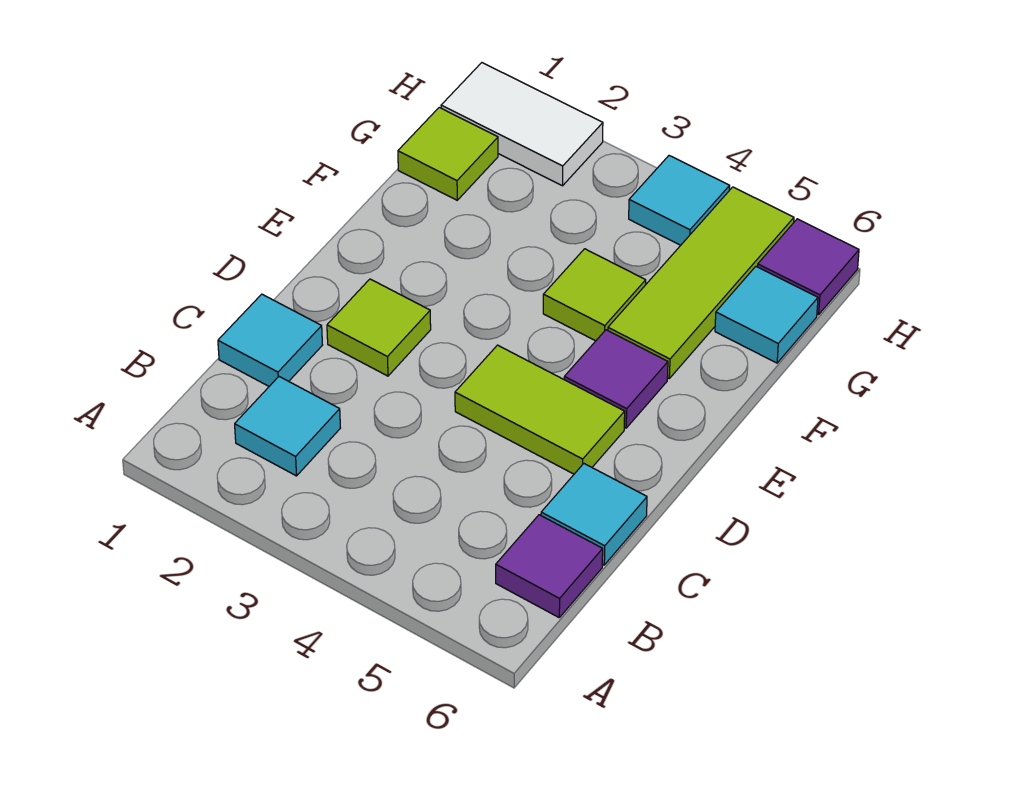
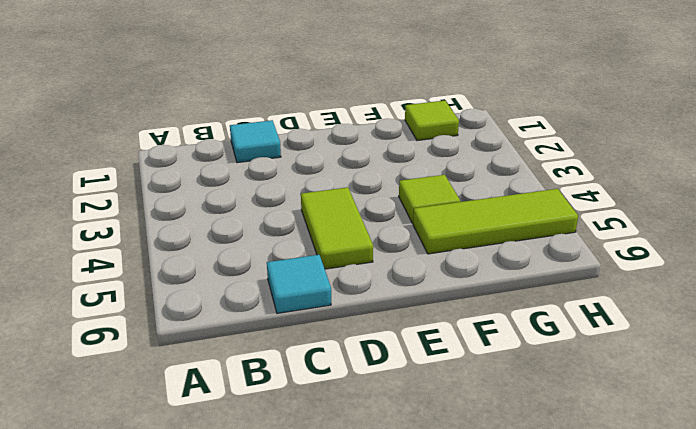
none -> cyan 1x1 tile [235,377,340,476]
none -> purple 1x1 tile [496,515,603,617]
none -> lime 1x1 tile [327,279,431,376]

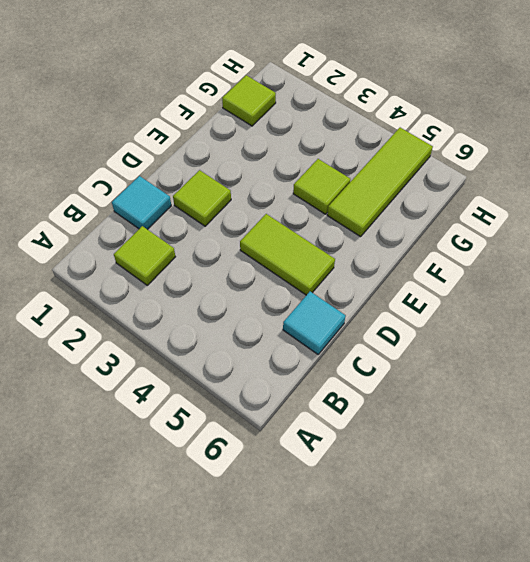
lime 1x1 tile [114,226,175,285] -> cyan 1x1 tile [235,377,340,476]
none -> purple 1x1 tile [496,515,603,617]
none -> purple 1x1 tile [564,330,668,428]
none -> cyan 1x1 tile [715,267,818,363]

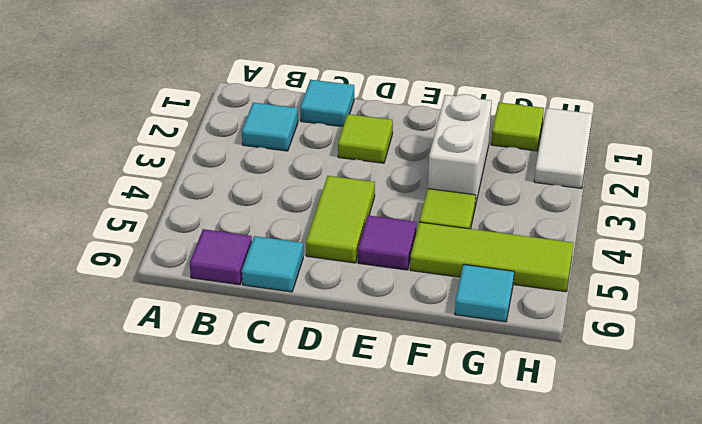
white 1x2 brick [428,94,492,206] -> none
none -> cyan 1x1 tile [629,156,730,245]
none -> purple 1x1 tile [758,219,859,315]

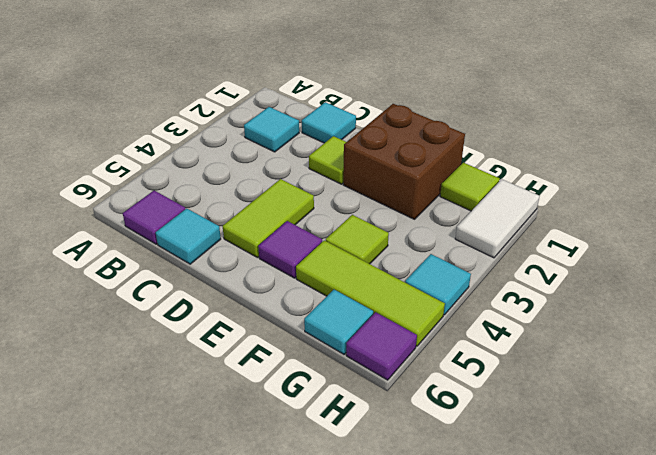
brown 2x2 brick [343,104,465,219] -> none

